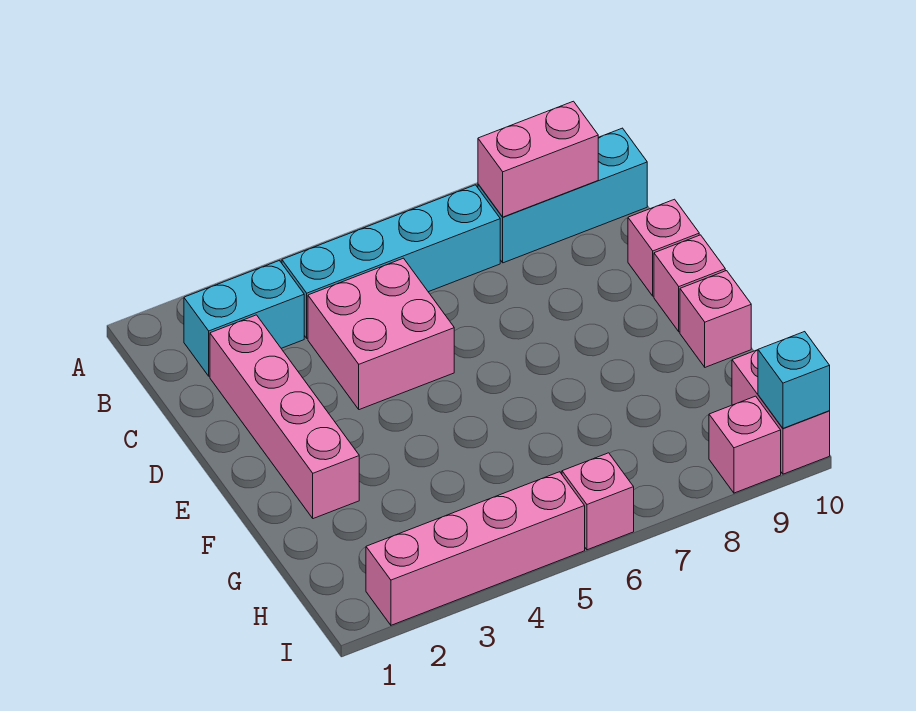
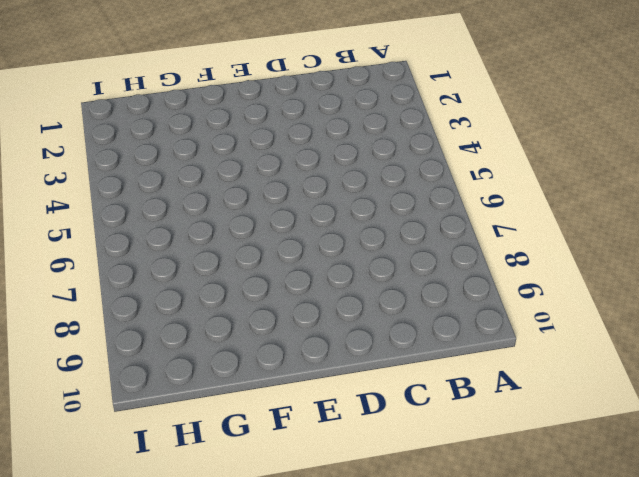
none -> cyan 1x2 brick [184,261,304,376]
none -> cyan 1x4 brick [282,185,500,338]
none -> cyan 1x3 brick [478,128,647,263]

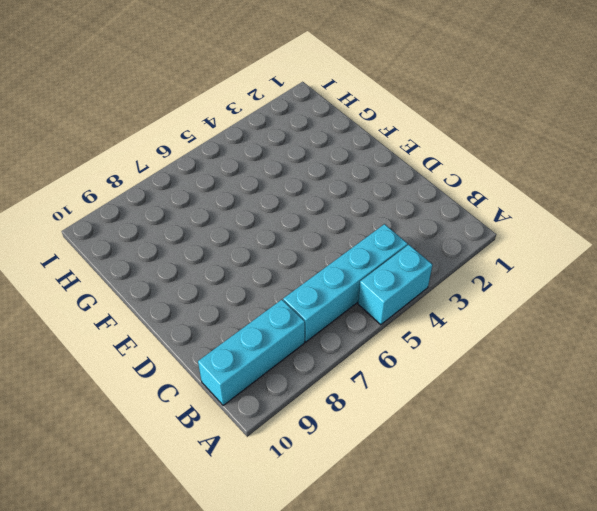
cyan 1x2 brick [358,245,433,325] -> cyan 1x2 brick moved to [184,261,304,376]
none -> pink 1x4 brick [210,315,359,519]
none -> pink 2x2 brick [308,258,454,410]
none -> pink 1x1 brick [628,199,699,296]

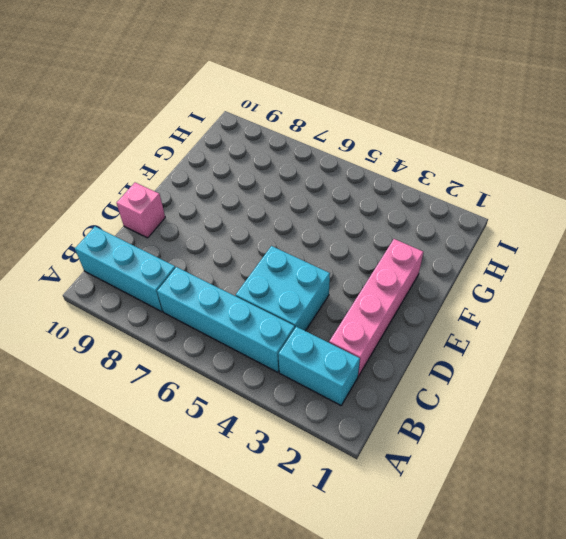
cyan 2x2 brick [236,246,330,331] -> pink 2x2 brick [308,258,454,410]
none -> pink 1x1 brick [654,235,725,332]
none -> pink 1x1 brick [680,271,751,367]
none -> pink 1x2 brick [732,350,830,474]

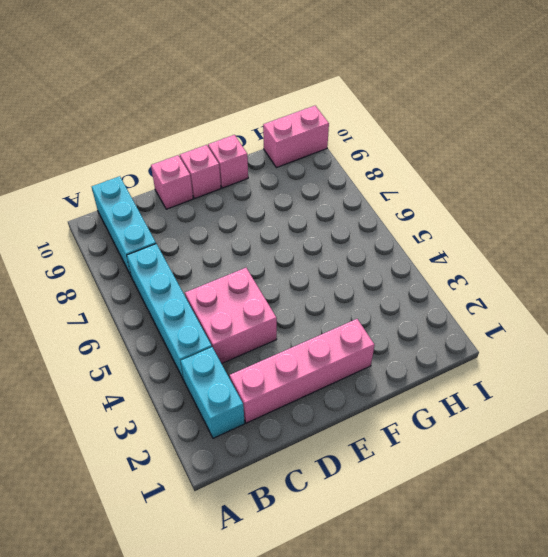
none -> pink 1x4 brick [366,472,585,625]
none -> pink 1x1 brick [562,453,634,550]
none -> pink 1x1 brick [709,396,781,493]

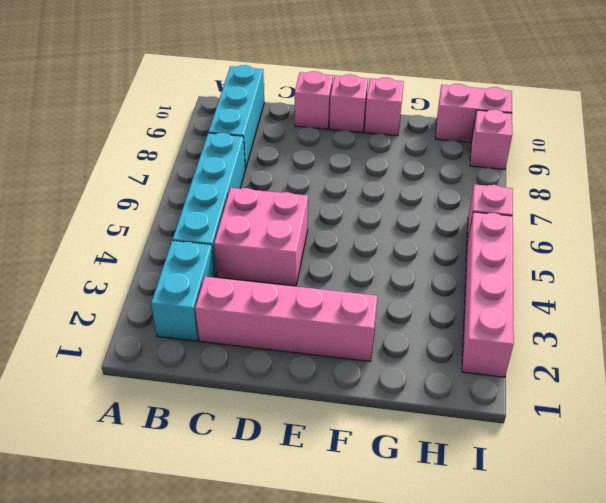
none -> pink 1x2 brick [478,101,598,217]
none -> cyan 1x1 brick [758,332,830,428]

